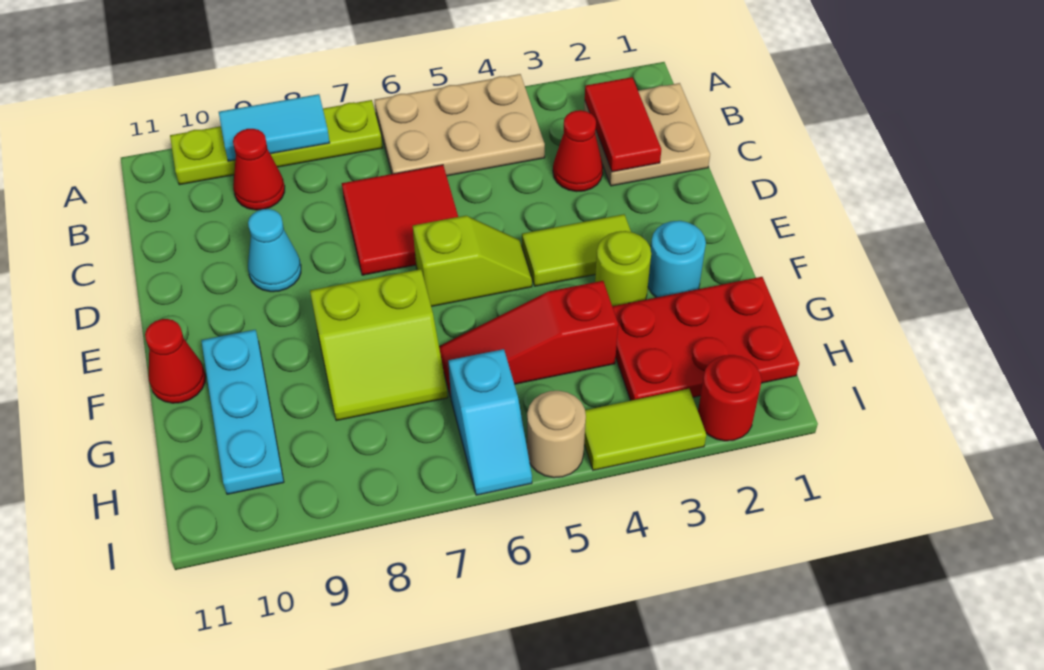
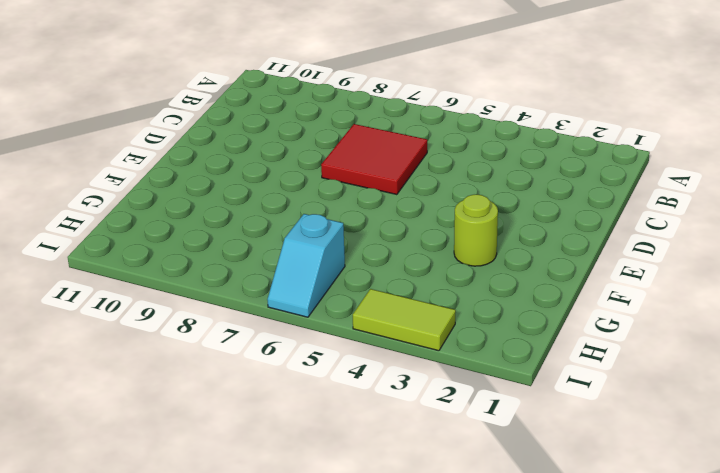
none -> tan 2x3 plate [375,74,545,176]
none -> lime 1x4 plate [170,100,382,185]
none -> tan 2x2 plate [584,83,710,186]

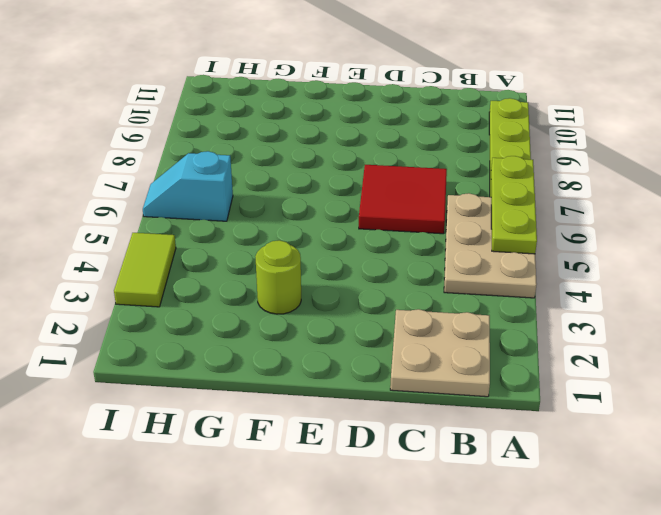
lime 1x3 plate [491,156,537,254] -> none
none -> red 1x1 cone [233,129,285,210]
none -> red 1x1 cone [553,110,603,192]
none -> cyan 1x1 cone [248,209,301,292]

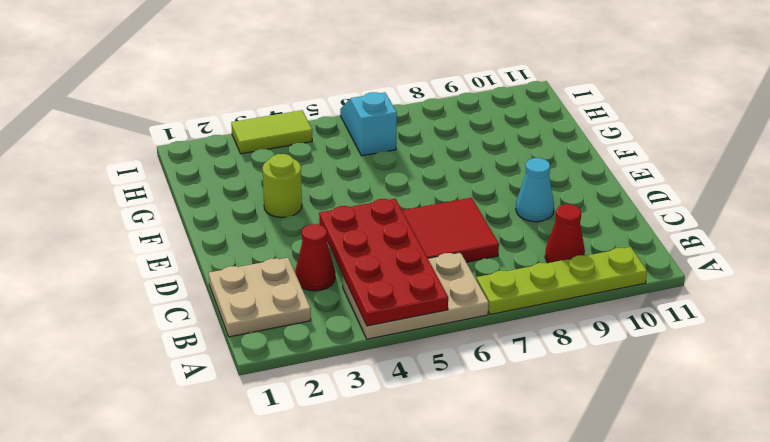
red 2x4 plate [319,199,448,326] -> none
none -> lime 1x2 tile [522,214,631,286]
none -> lime 1x2 slope [413,216,532,307]
none -> cyan 1x1 round brick [648,221,706,298]

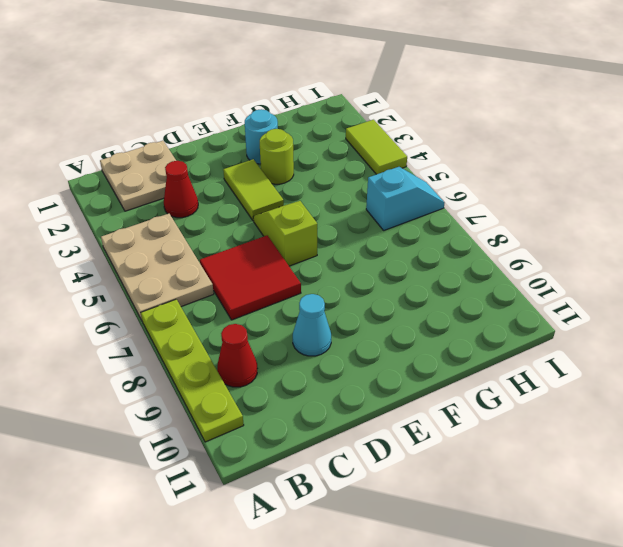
none -> lime 2x2 slope [310,269,448,421]
none -> cyan 1x3 plate [201,330,284,494]
none -> red 1x1 cone [145,319,206,403]

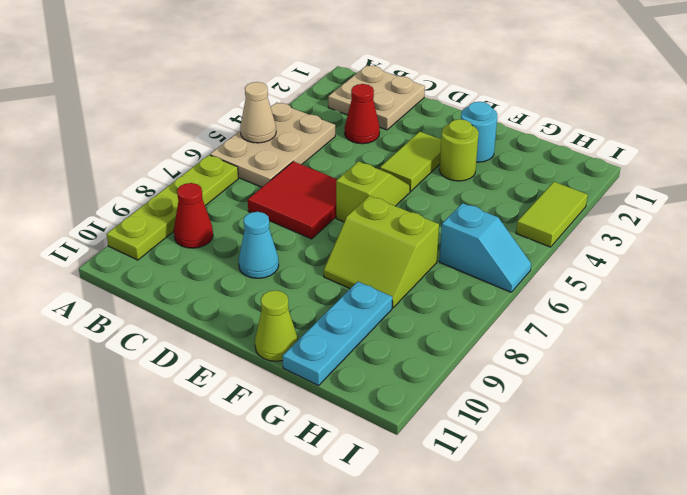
tan 1x1 cone [240,82,276,143] -> none
lime 2x2 slope [324,196,439,308] -> lime 2x2 slope turned to [310,269,448,421]
lime 1x1 cone [255,290,298,361] -> red 1x1 cone [145,319,206,403]
cyan 1x3 plate [283,282,392,385] -> cyan 1x3 plate turned to [201,330,284,494]
none -> red 2x3 plate [612,277,799,401]
none -> red 1x3 slope [439,281,618,397]
none -> red 1x1 round brick [698,355,762,441]

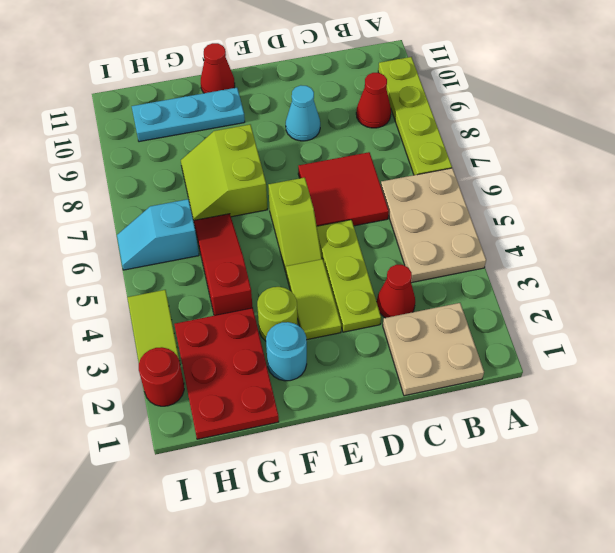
lime 1x3 plate [317,220,381,332] -> none
none -> tan 1x1 round brick [527,391,586,478]
none -> cyan 1x2 tile [219,94,330,161]
none -> red 1x2 tile [585,77,661,172]

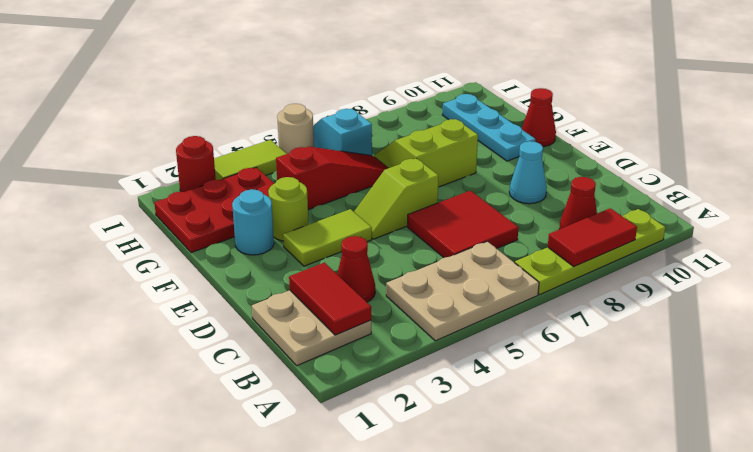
red 1x2 tile [548,208,637,266] -> cyan 1x2 tile [219,94,330,161]

